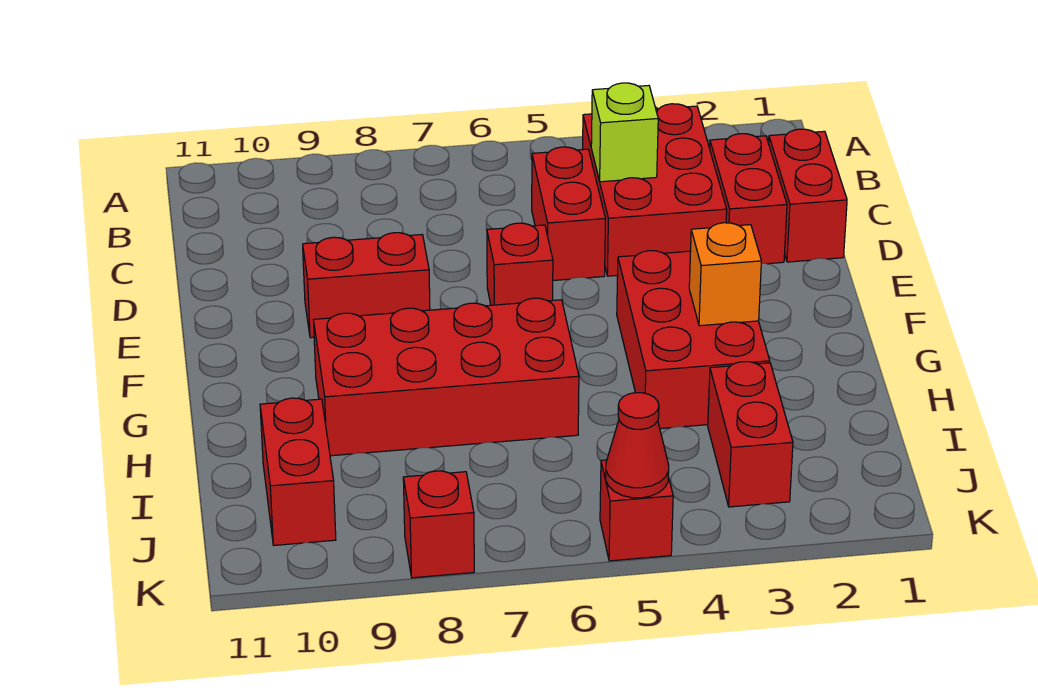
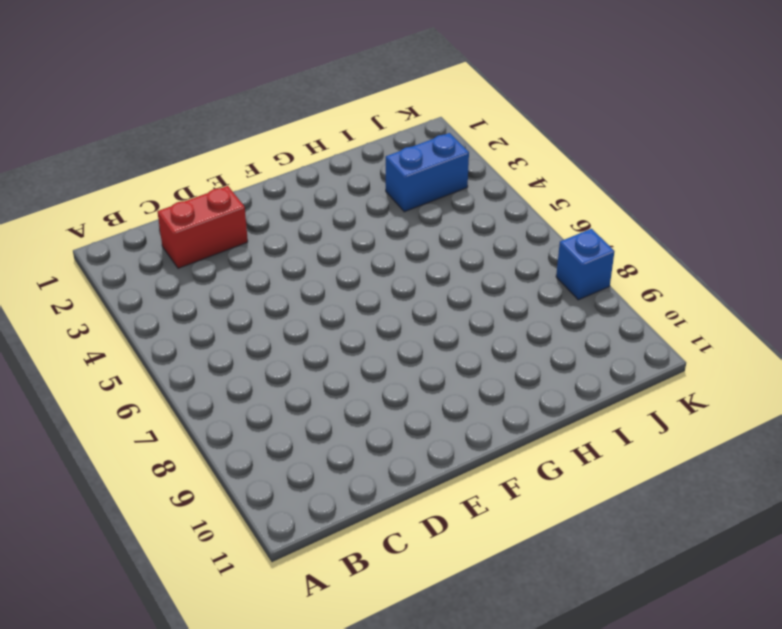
blue 1x2 brick [386,133,469,212] -> red 1x2 brick [708,362,793,507]
blue 1x1 brick [556,229,615,300] -> red 1x1 brick [403,471,474,578]
none -> red 2x3 brick [583,104,727,276]
none -> red 1x2 brick [769,129,847,262]
none -> red 1x2 brick [532,147,606,280]

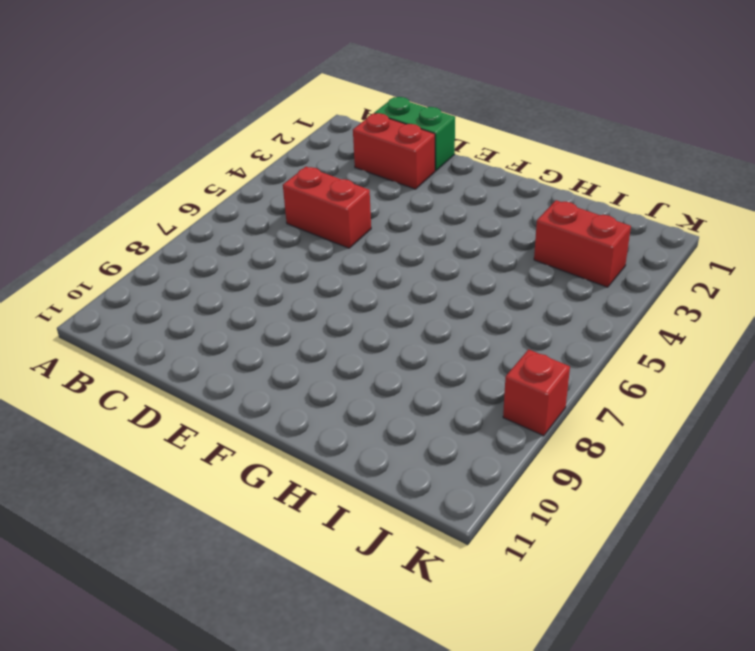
green 1x2 brick [374,97,455,171] -> red 1x2 brick [769,129,847,262]
none -> red 2x3 brick [583,104,727,276]
none -> red 1x1 brick [487,223,553,305]
none -> red 1x2 brick [303,233,430,338]

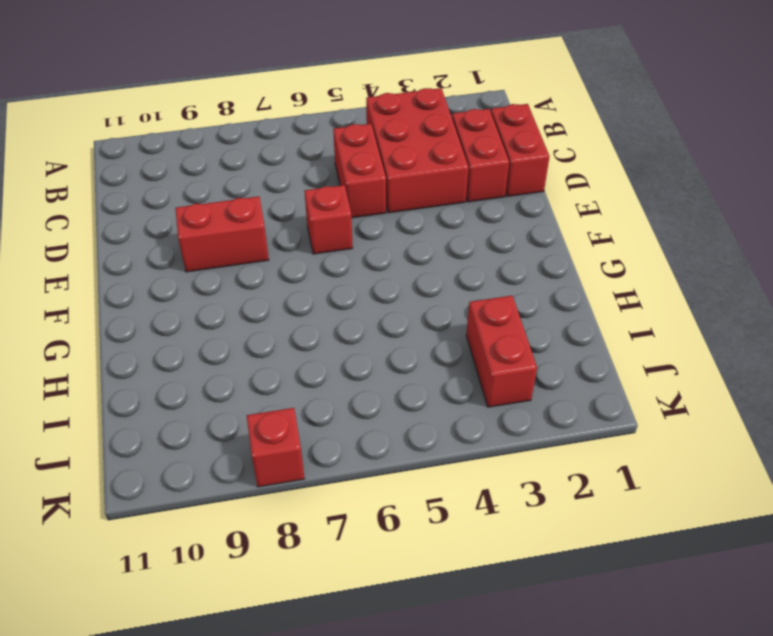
none -> red 2x3 brick [617,251,770,429]
none -> red 2x4 brick [314,298,579,456]
none -> red 1x2 brick [260,398,336,545]

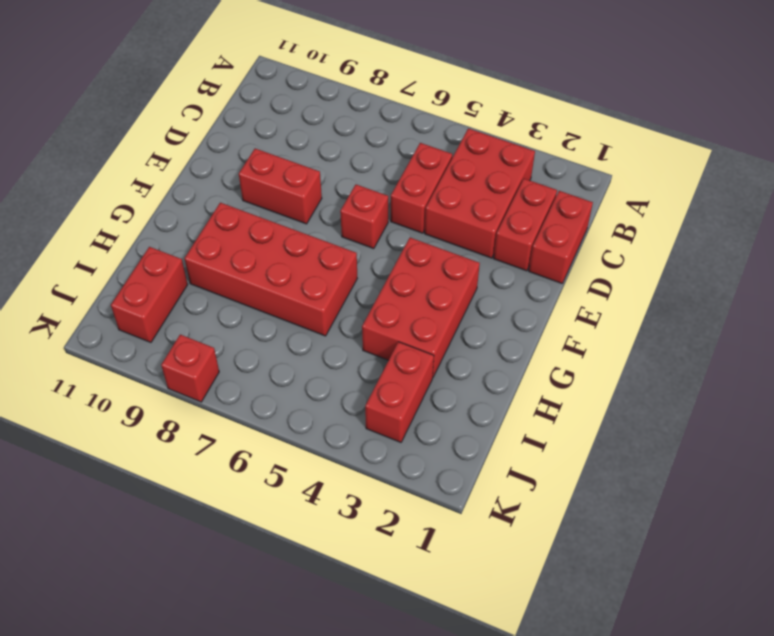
none -> red 1x1 brick [600,460,673,561]
none -> lime 1x1 brick [591,83,658,182]
none -> orange 1x1 brick [689,223,761,326]

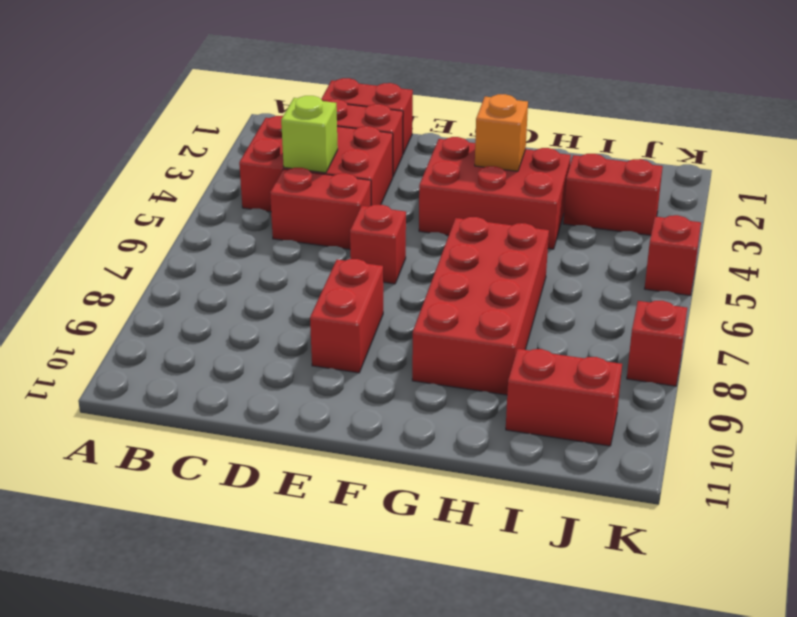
none -> red 1x1 cone [606,393,669,498]

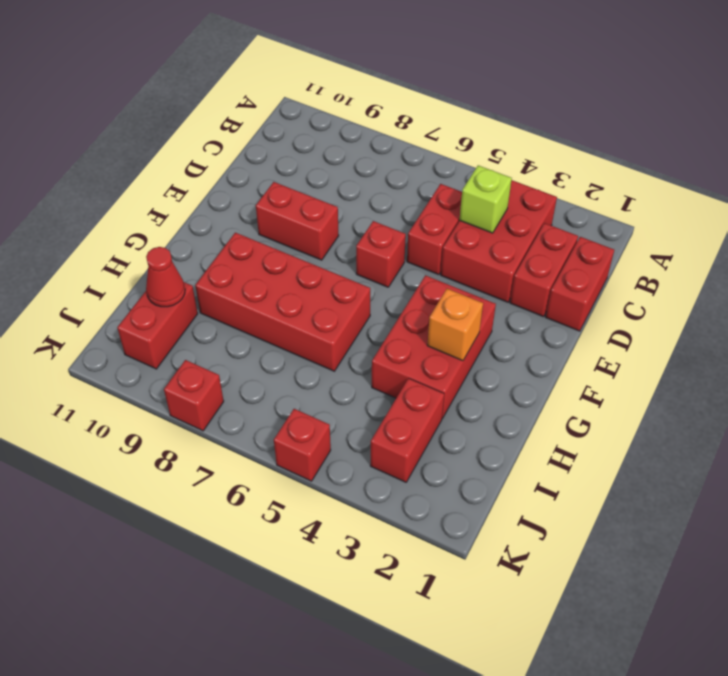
red 1x1 cone [146,247,185,307] -> red 1x1 cone moved to [606,393,669,498]

